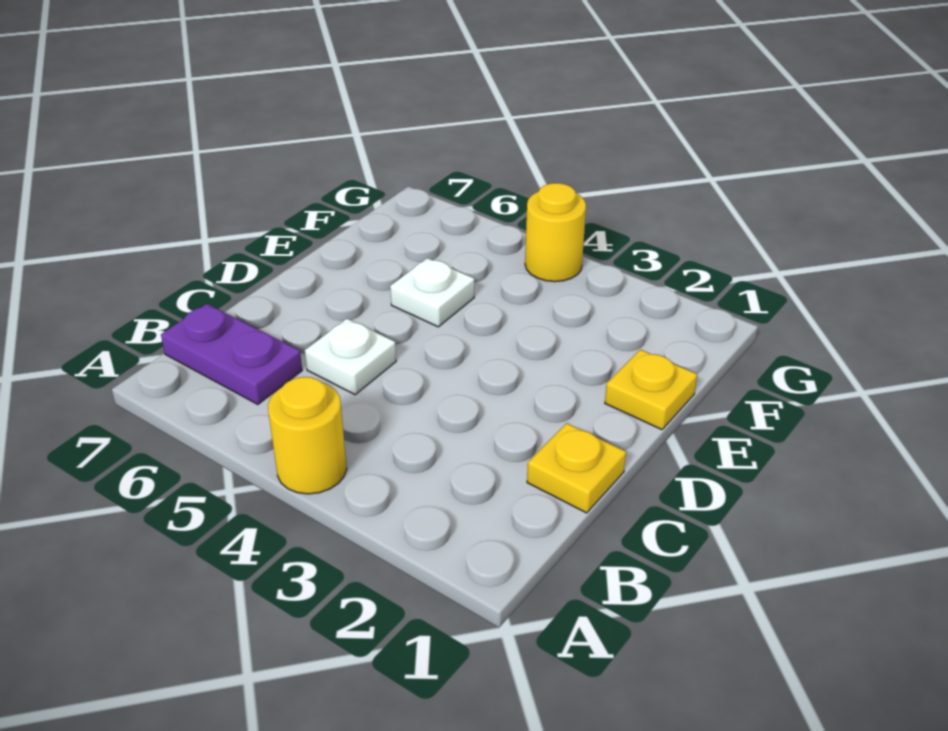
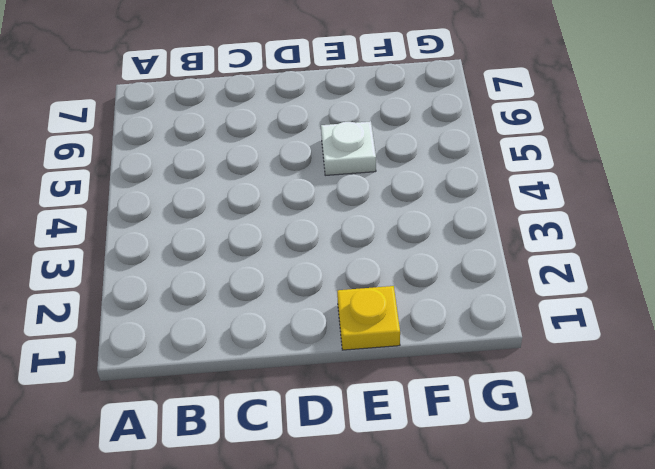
none -> yellow 1x1 round brick [268,377,347,494]
none -> purple 1x2 plate [161,304,302,404]

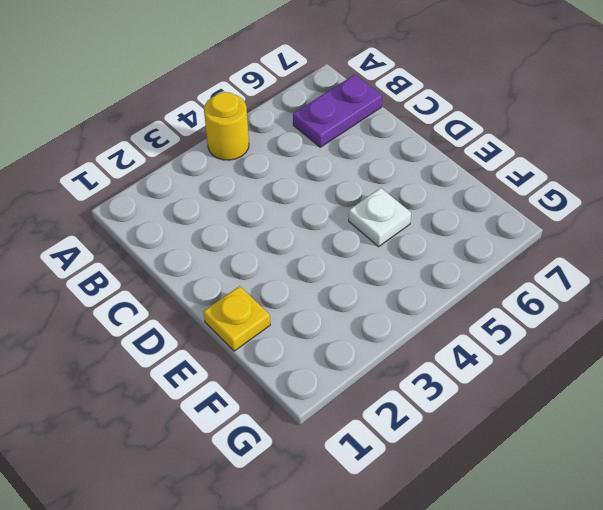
none -> yellow 1x1 plate [527,423,626,513]
none -> white 1x1 plate [305,319,396,395]

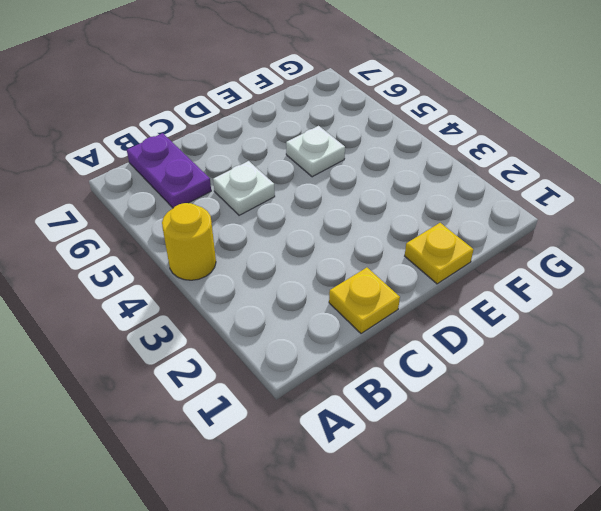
none -> yellow 1x1 round brick [525,183,586,282]

